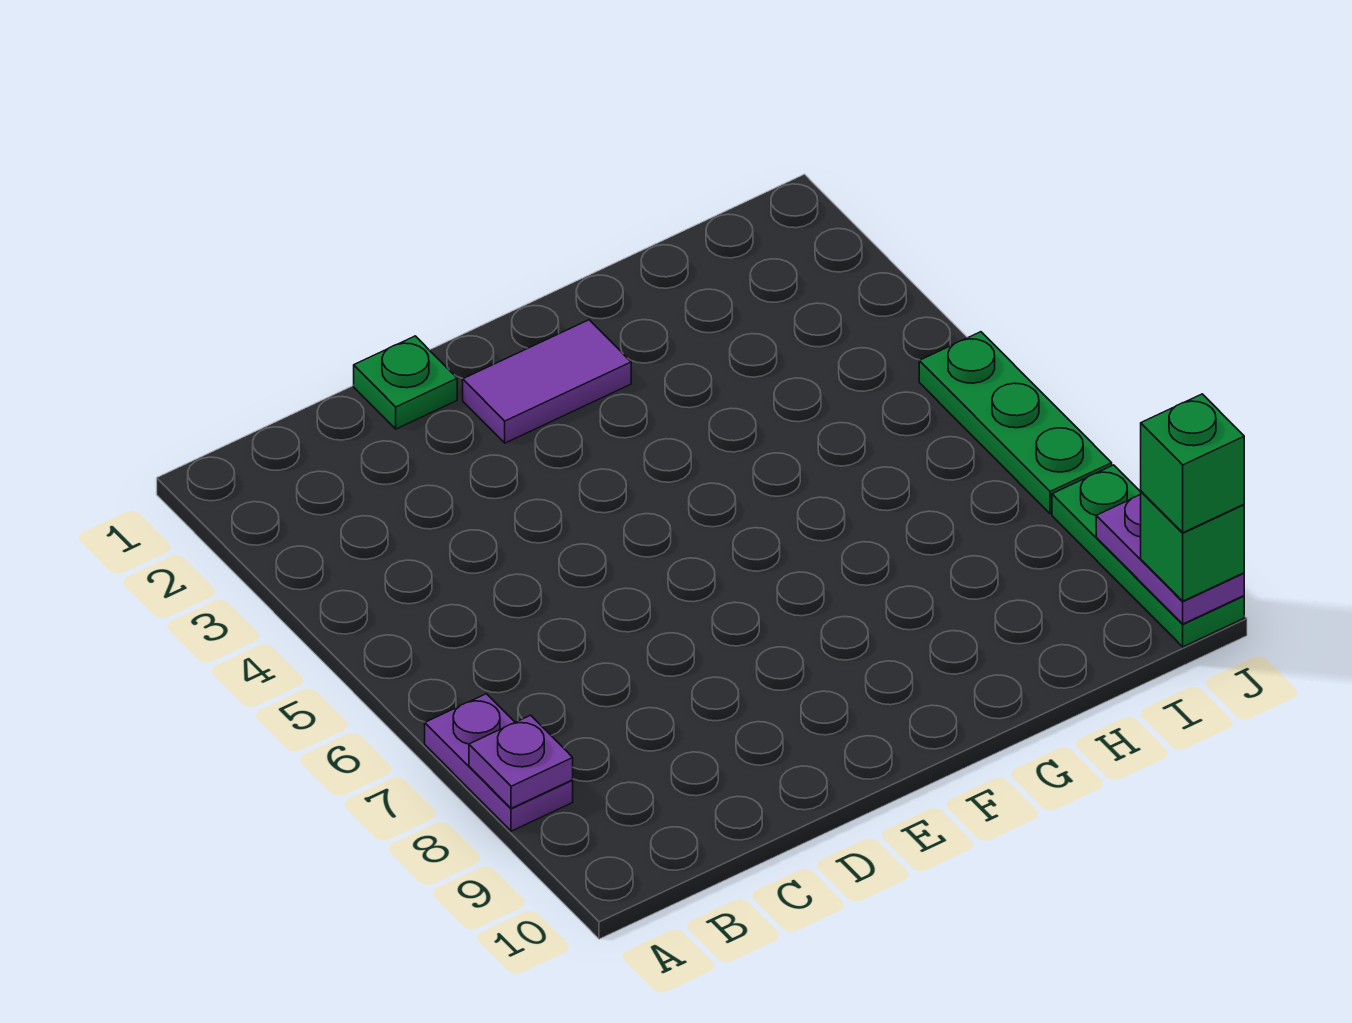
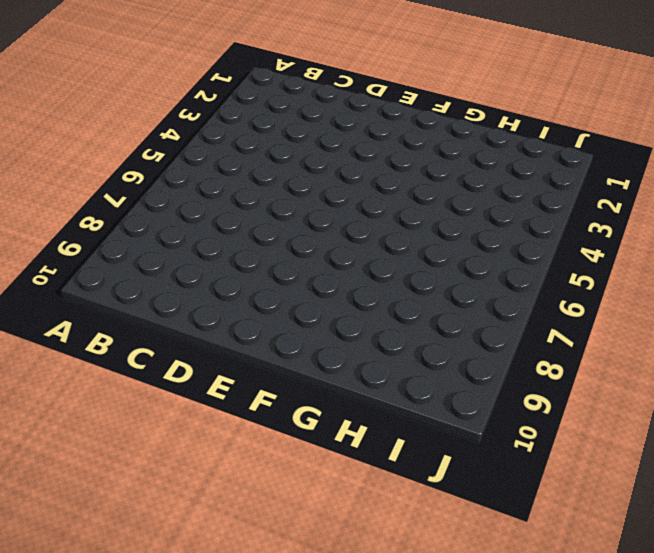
none -> purple 1x2 plate [425,694,573,831]
none -> green 1x1 plate [354,336,457,429]

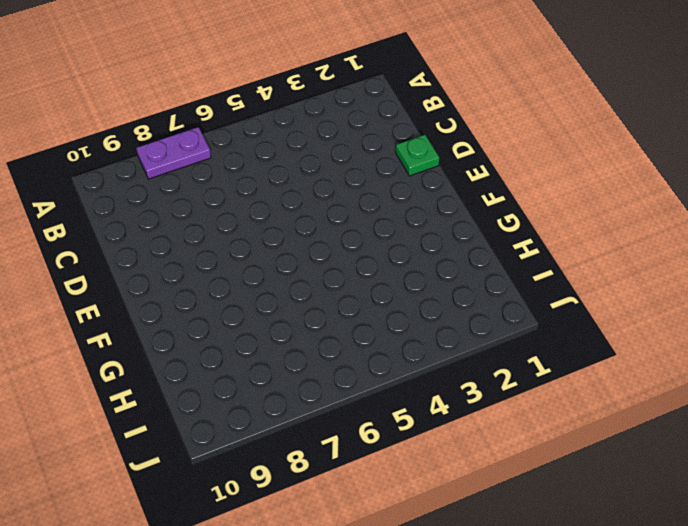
none -> purple 1x2 tile [463,320,631,443]
none -> green 1x3 plate [919,332,1112,514]

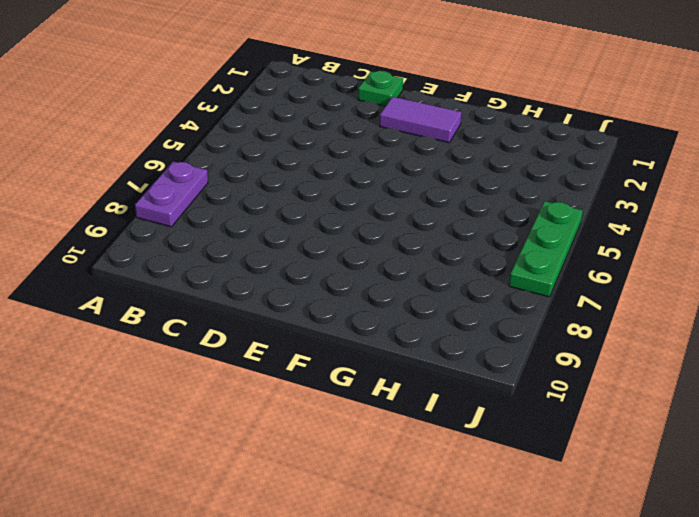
none -> green 1x3 plate [1052,465,1244,647]
none -> purple 1x1 plate [469,715,573,808]

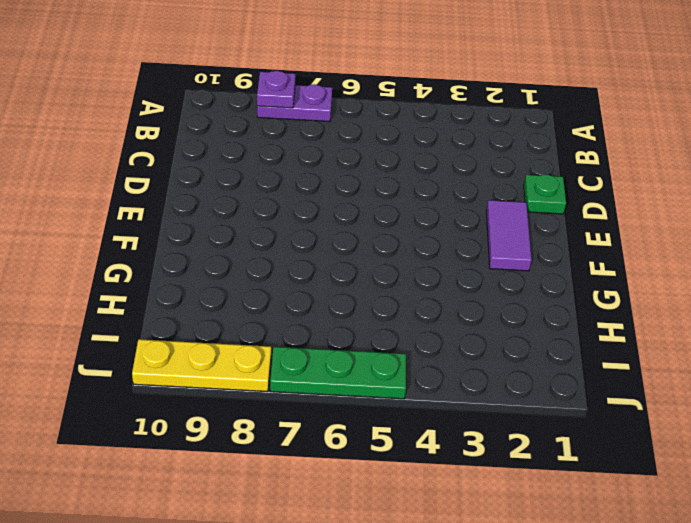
yellow 1x3 plate [132,339,271,392] -> green 1x3 plate [1052,465,1244,647]
none -> purple 1x2 plate [1096,495,1244,624]
none -> green 1x1 brick [1141,491,1244,601]

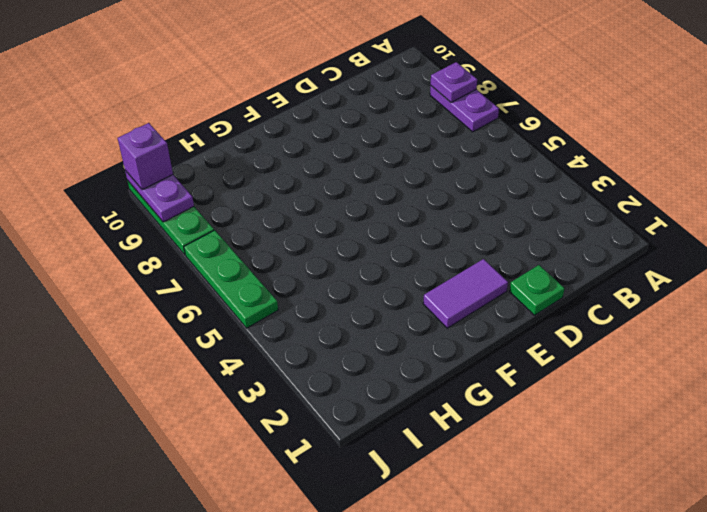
purple 1x1 brick [118,123,173,190] -> green 1x1 brick [1141,491,1244,601]
none -> green 1x1 brick [1141,394,1244,533]

